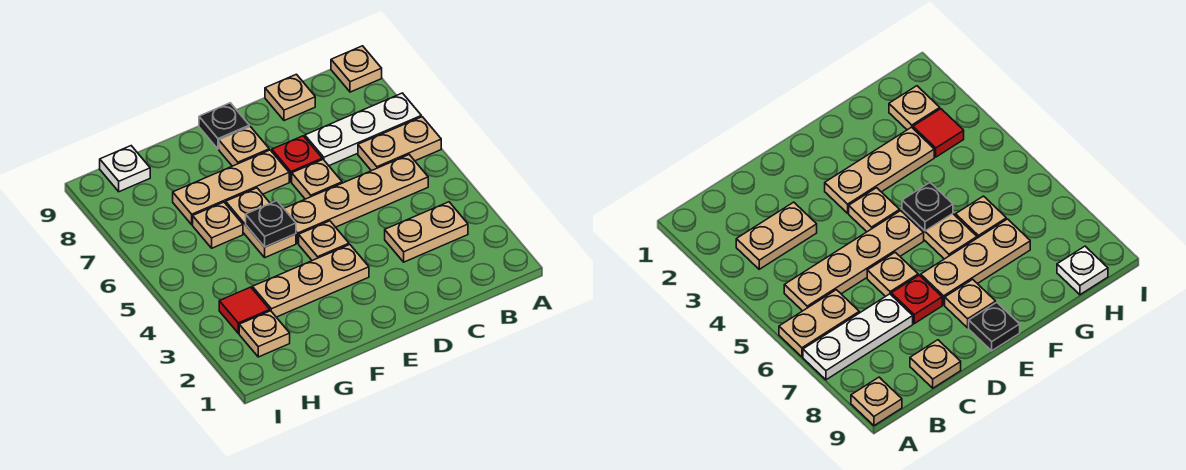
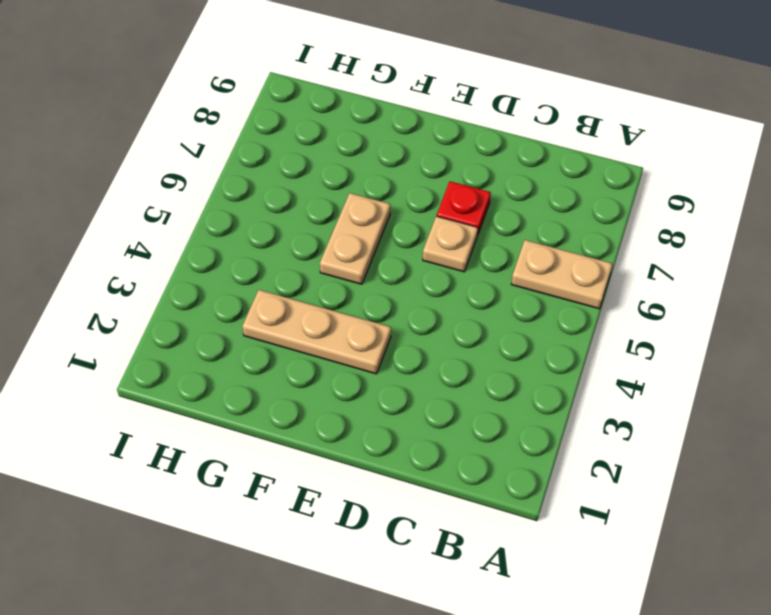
none -> white 1x3 plate [305,93,421,166]
none -> tan 1x1 plate [331,46,382,92]
none -> tan 1x2 plate [385,202,468,262]

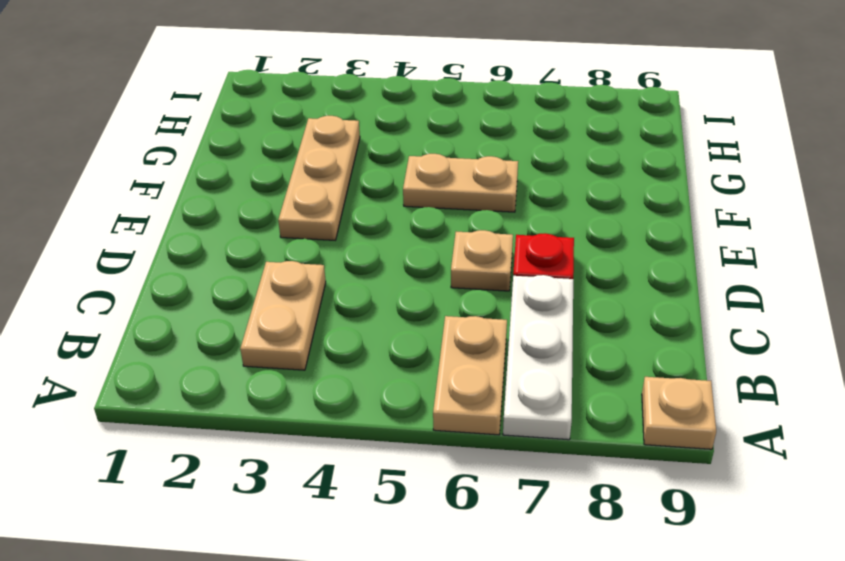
none -> tan 1x4 plate [284,155,428,243]
none -> tan 1x1 plate [265,74,315,121]
none -> tan 1x1 plate [299,221,349,261]

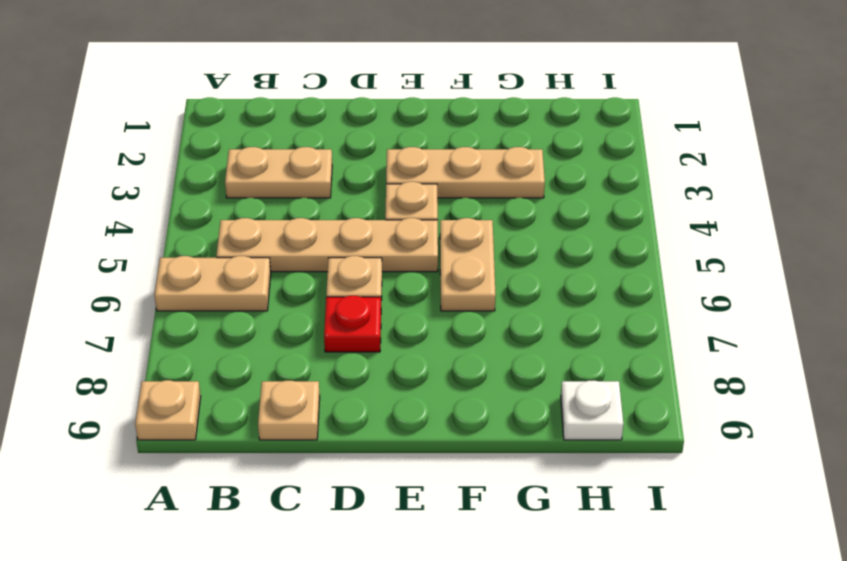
none -> white 1x3 plate [305,93,421,166]
none -> tan 1x3 plate [173,150,289,225]
none -> tan 1x1 plate [219,127,269,166]

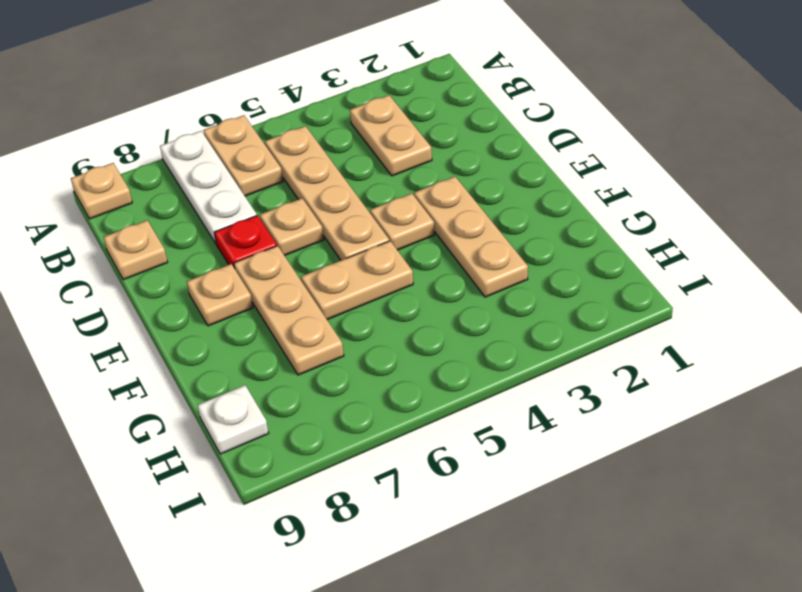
none -> black 1x1 plate [199,103,249,149]
none -> tan 1x1 plate [193,202,243,248]
none -> tan 1x1 plate [239,311,290,357]

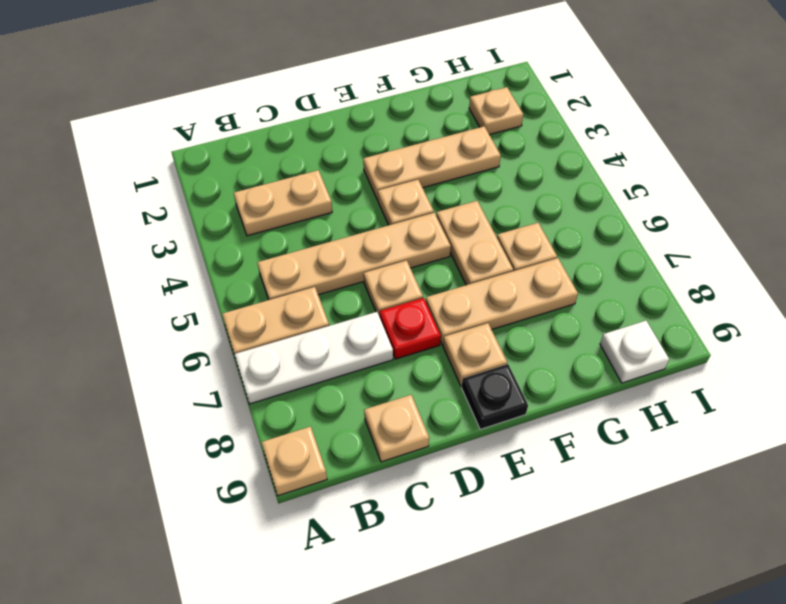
none -> red 1x1 tile [219,287,270,333]
none -> black 1x1 plate [246,201,296,247]

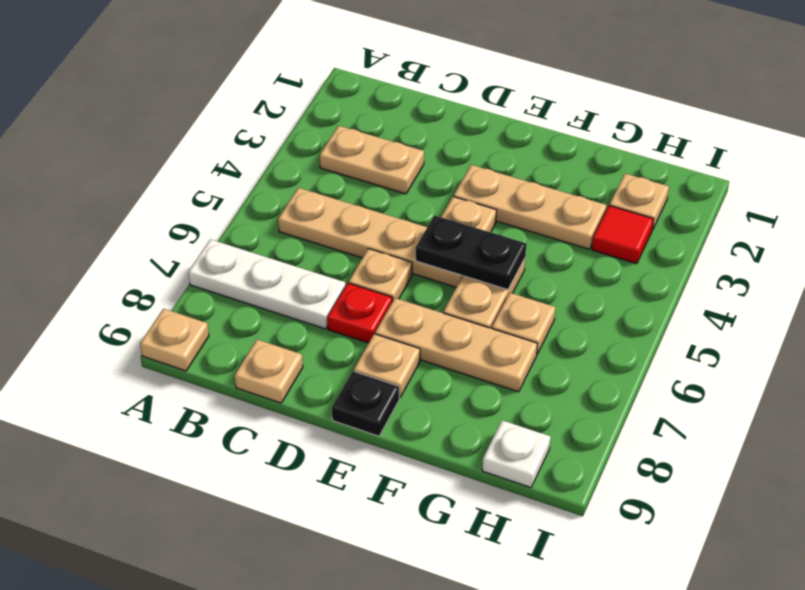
black 1x2 plate [416,215,526,290] -> black 1x1 plate [246,201,296,247]
none -> tan 1x2 plate [358,117,441,171]

